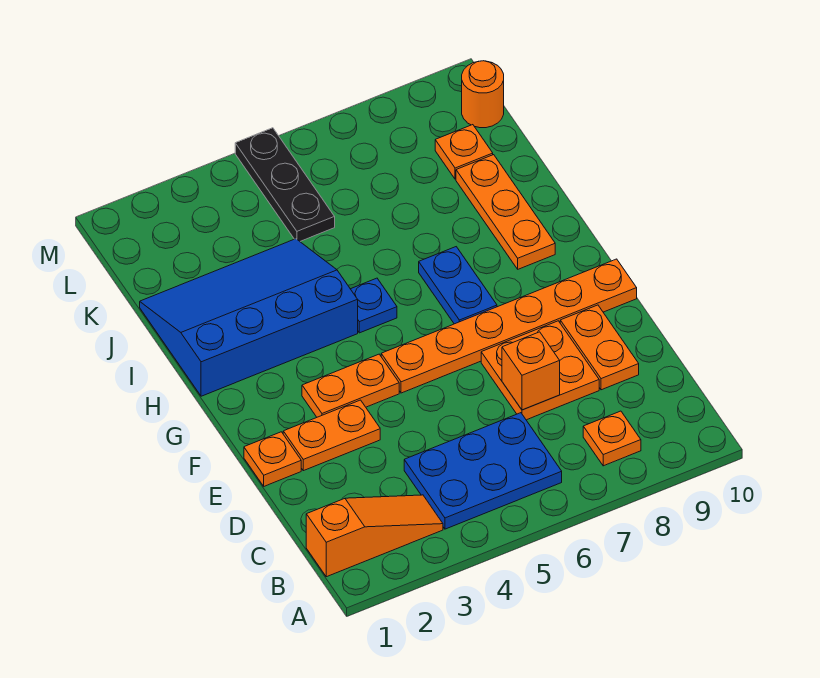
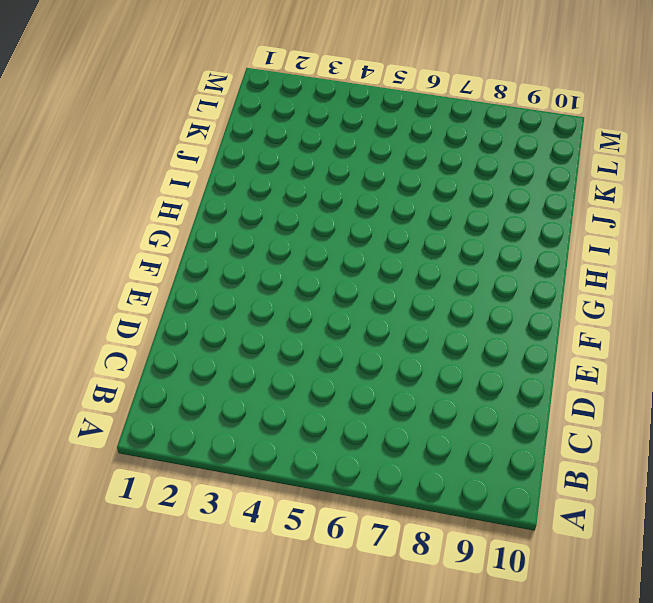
none -> orange 1x3 slope [306,495,443,577]
none -> blue 2x3 plate [404,413,562,529]
none -> orange 1x1 plate [583,411,641,466]

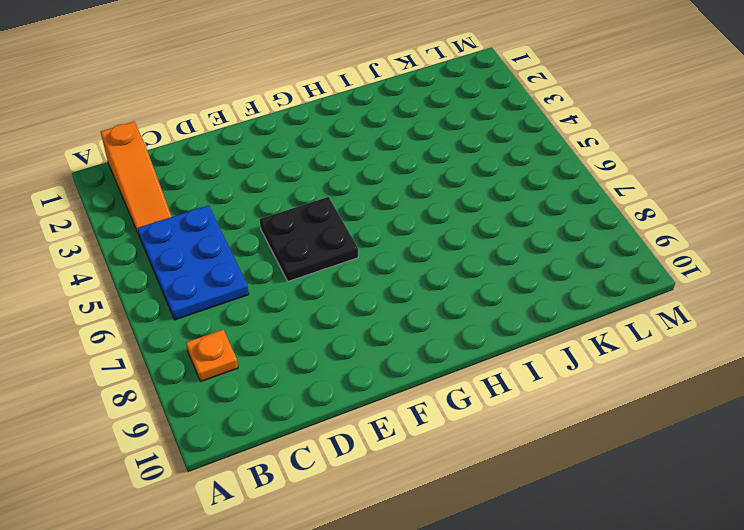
black 2x2 plate [260,197,358,281] -> orange 1x6 plate [381,259,637,393]
none -> orange 2x2 plate [481,321,599,420]
none -> orange 1x2 plate [560,305,639,390]
none -> orange 1x1 plate [244,432,301,486]

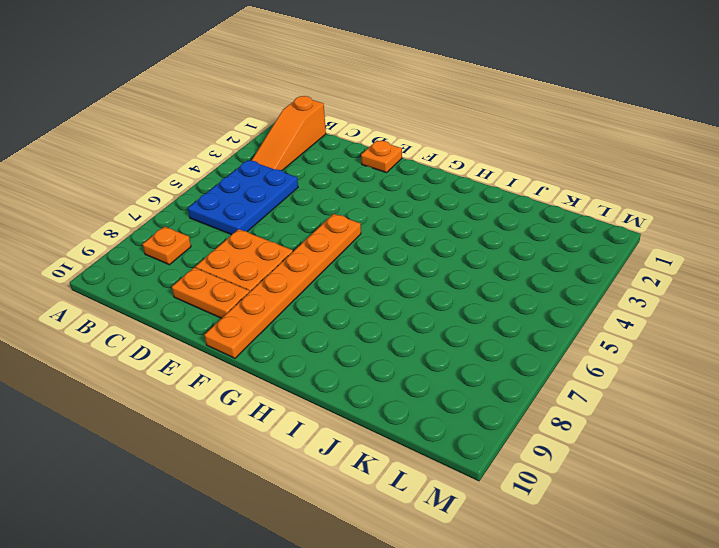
none -> orange 1x2 plate [283,400,380,471]
none -> orange 1x2 plate [302,354,399,417]
none -> blue 1x2 plate [419,247,497,324]

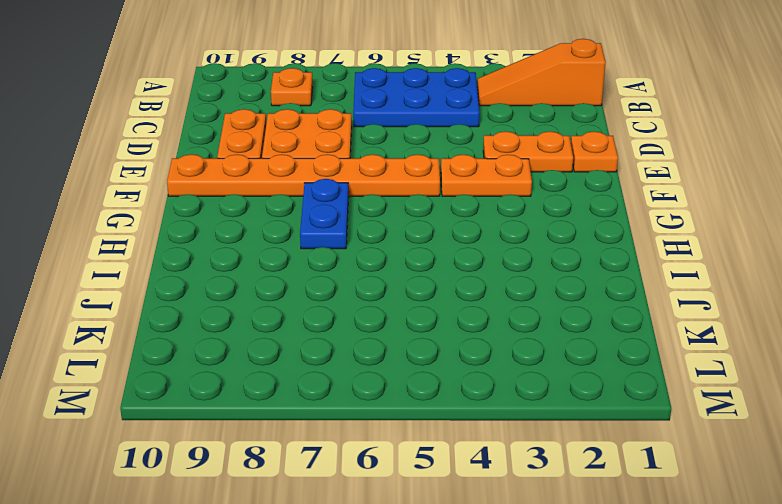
none -> blue 3x4 slope [140,239,358,396]
none -> blue 1x1 plate [351,278,397,333]
none -> orange 1x3 plate [456,155,555,269]

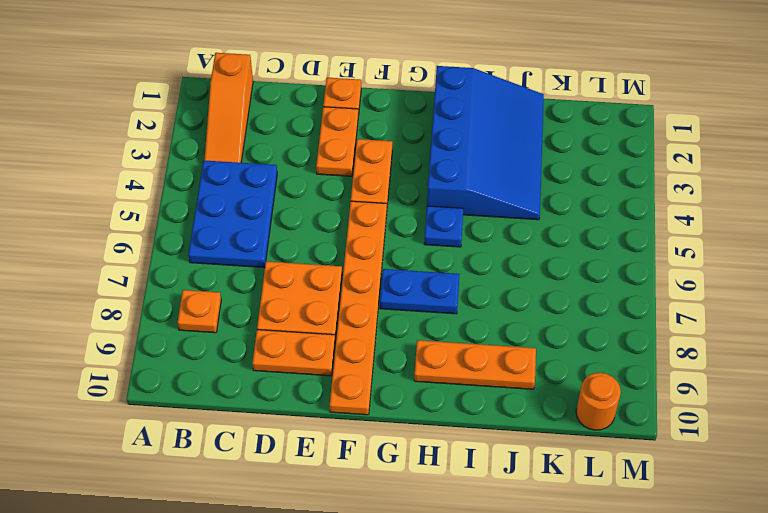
none -> black 1x3 plate [235,128,335,241]
none -> orange 1x1 plate [435,125,493,179]
none -> orange 1x1 brick [502,332,560,410]

